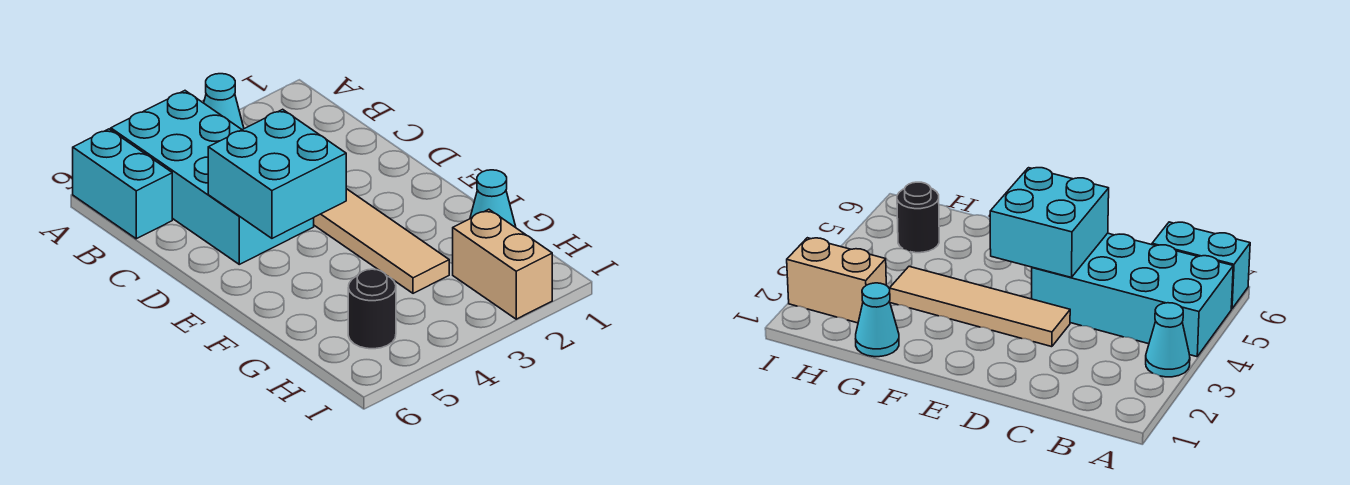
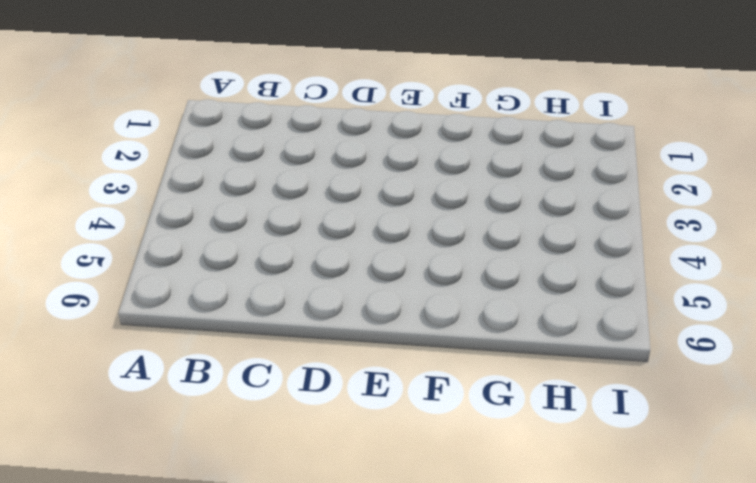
none -> cyan 1x1 cone [204,74,244,130]
none -> cyan 2x4 brick [111,91,314,264]

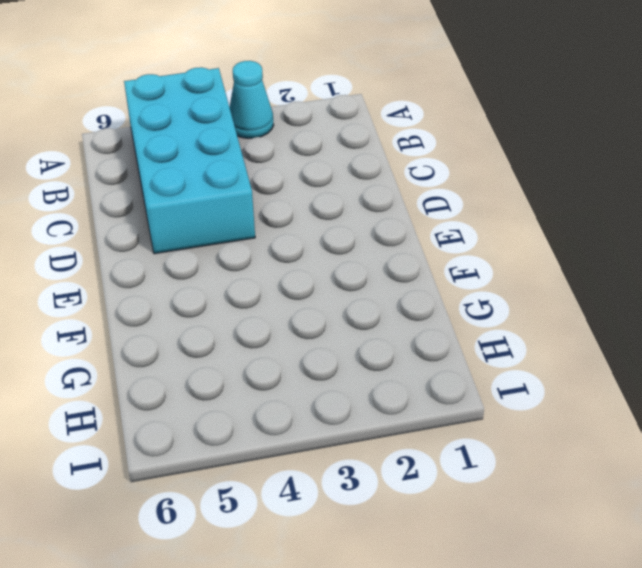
none -> cyan 1x2 brick [73,129,172,239]
none -> tan 1x4 tile [314,189,449,293]

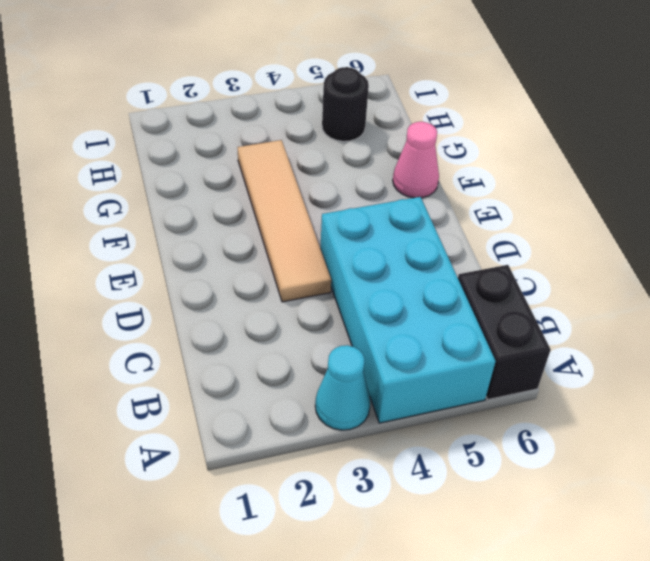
black 1x2 brick [458,265,551,400] -> cyan 1x2 brick [73,129,172,239]
pink 1x1 cone [393,122,439,198] -> none
none -> cyan 1x1 cone [470,170,516,227]
none -> tan 1x2 brick [453,209,552,319]

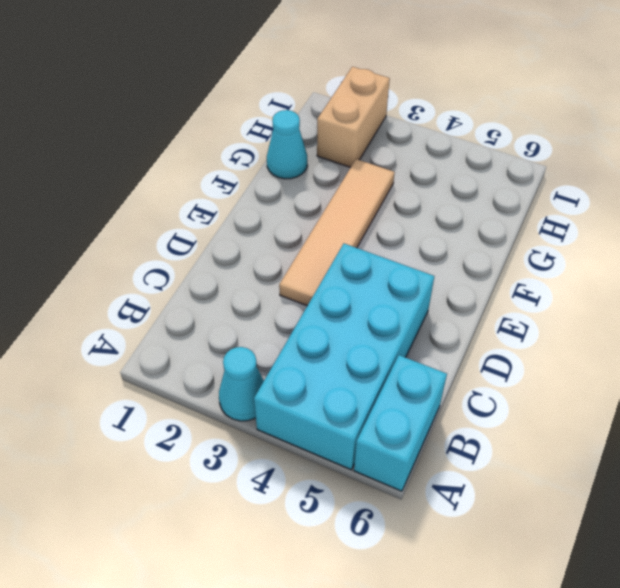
none -> black 1x1 round brick [348,269,396,349]
none -> cyan 2x2 brick [208,109,346,238]

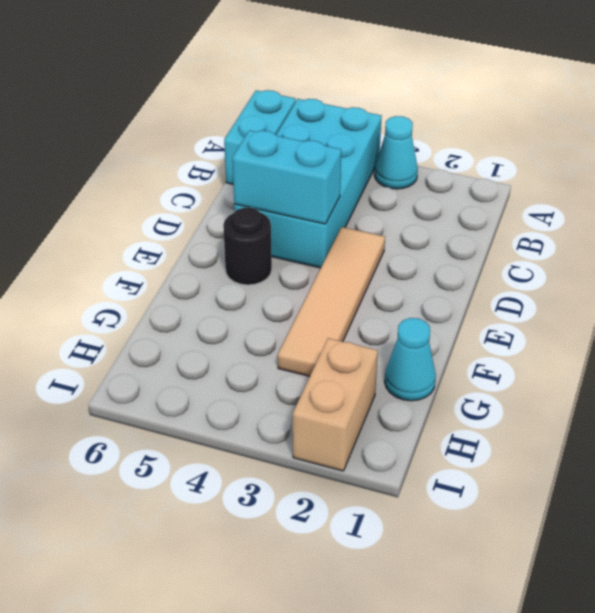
cyan 1x2 brick [232,130,341,224] -> cyan 2x2 brick [208,109,346,238]
black 1x1 round brick [223,208,272,285] -> black 1x1 round brick moved to [348,269,396,349]

